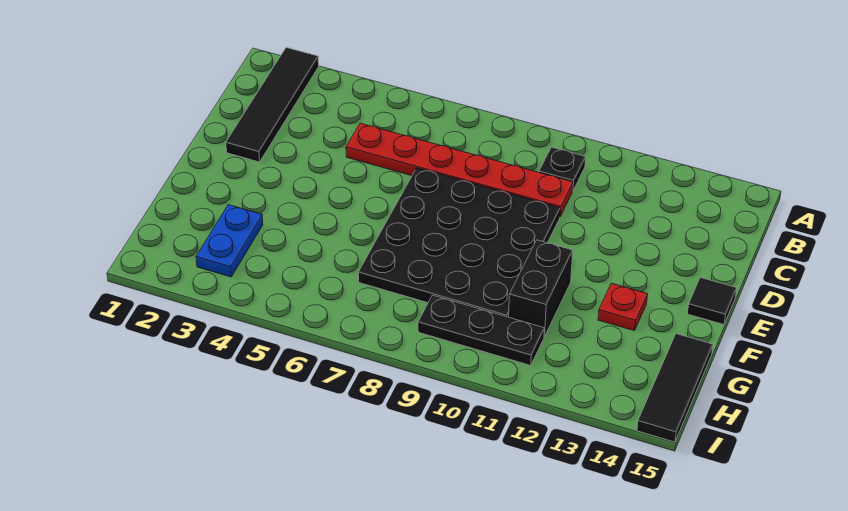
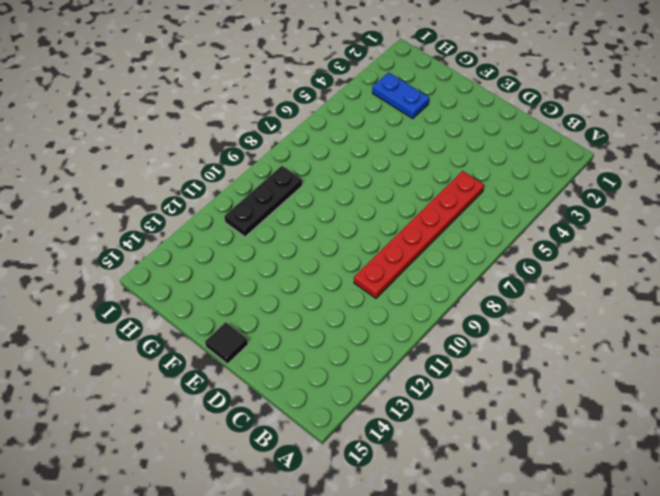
none -> black 1x4 tile [226,48,319,162]
none -> black 1x1 plate [539,147,586,190]

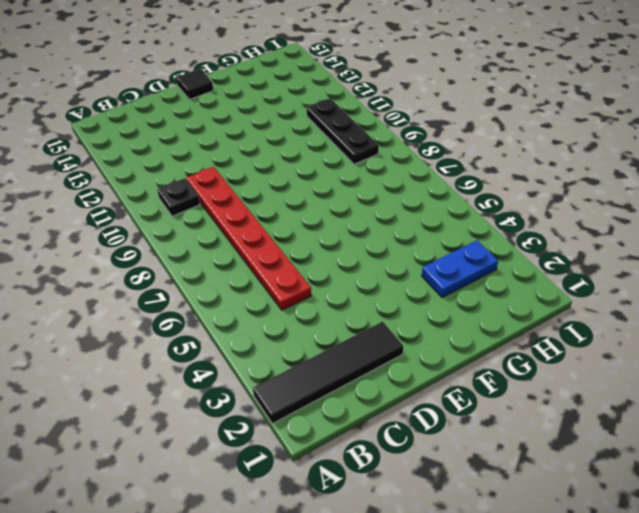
none -> black 4x4 plate [358,168,560,317]
none -> black 1x2 brick [509,240,573,337]

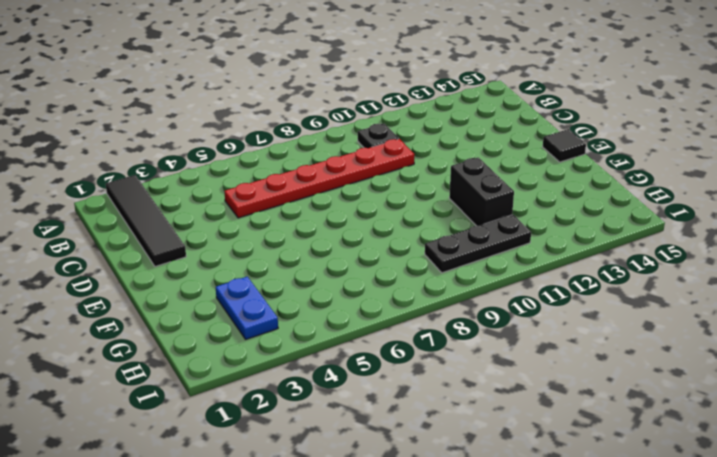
none -> black 4x4 plate [358,168,560,317]
none -> red 1x1 plate [598,283,648,331]

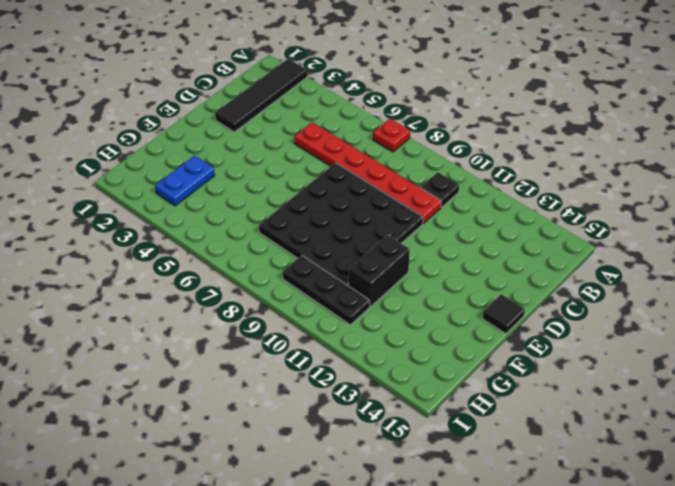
red 1x1 plate [373,119,410,152] -> red 1x1 plate moved to [598,283,648,331]
none -> black 1x3 tile [637,334,713,442]

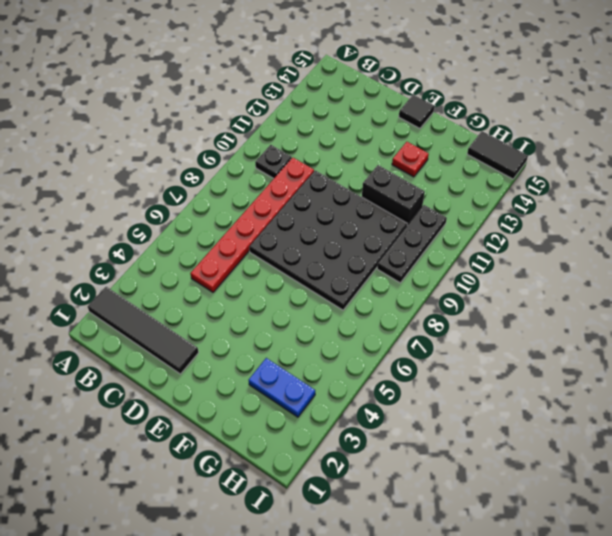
black 1x2 tile [467,131,528,179] -> black 1x3 tile [637,334,713,442]

